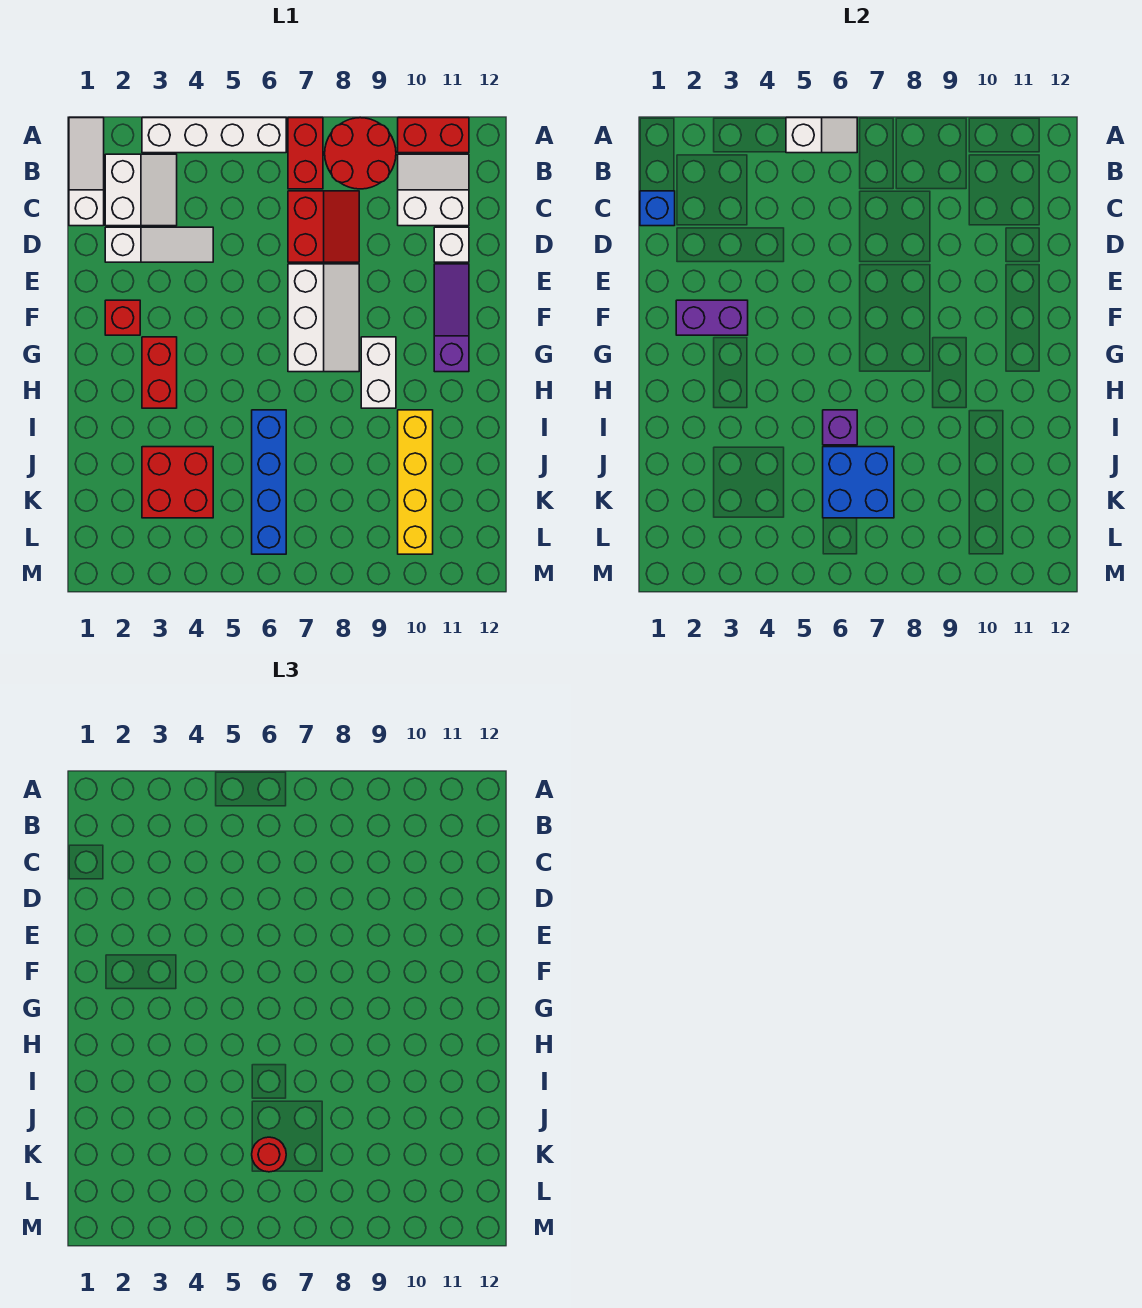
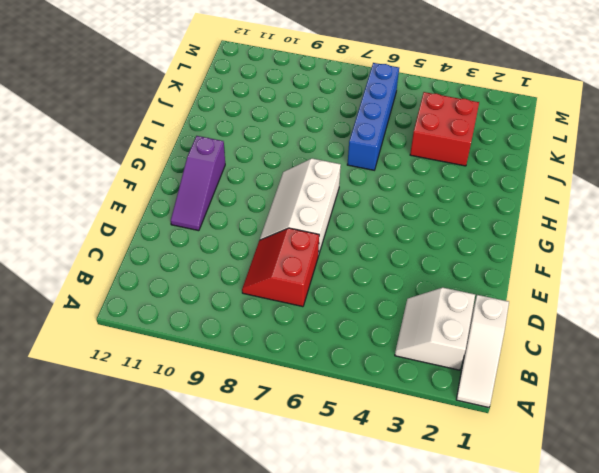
none -> white 1x4 brick [142,118,286,153]
none -> red 1x2 brick [288,118,323,189]
none -> red 2x2 round brick [325,118,396,189]

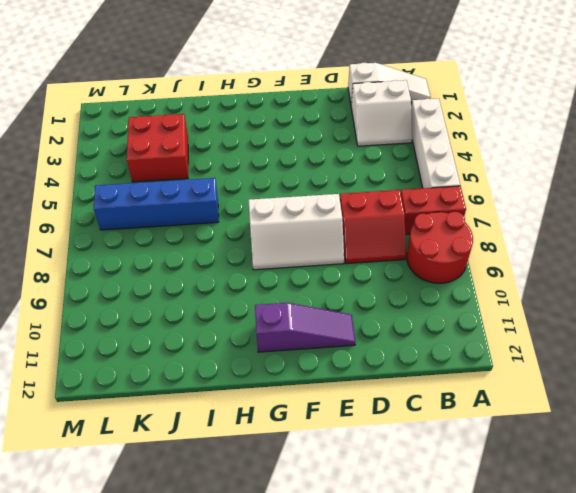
none -> red 1x2 brick [398,118,469,153]
none -> white 2x2 slope [398,154,469,226]
none -> white 1x3 slope [105,227,213,262]

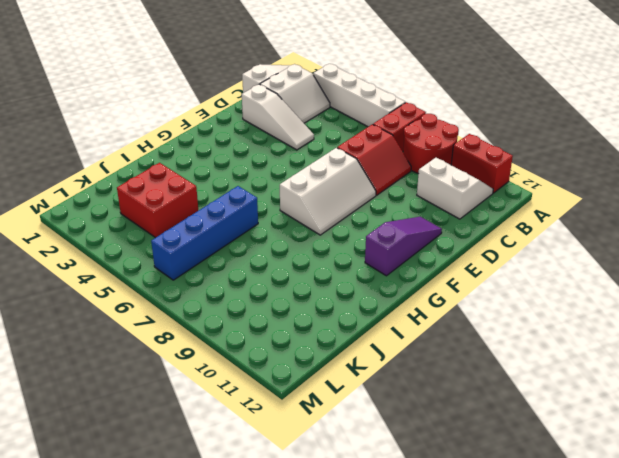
none -> white 1x1 brick [434,227,469,262]
none -> red 1x1 brick [105,300,140,335]
none -> red 1x2 brick [142,337,177,408]

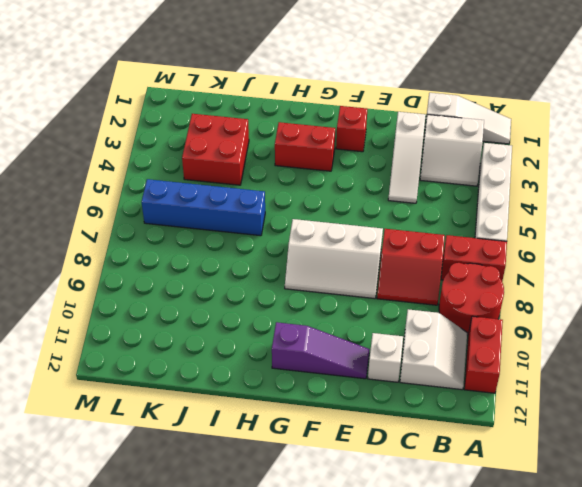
none -> white 1x2 brick [361,337,396,408]
none -> yellow 1x4 brick [398,410,433,554]
none -> white 1x2 slope [786,118,857,153]

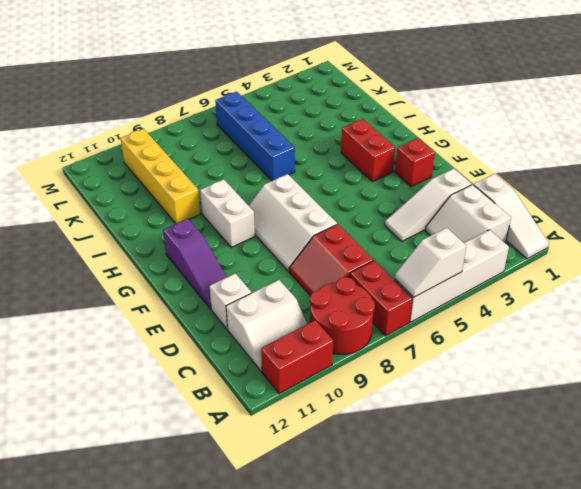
none -> red 2x2 brick [142,447,213,518]
none -> blue 1x1 brick [640,191,675,226]
none -> purple 1x2 brick [676,300,748,335]

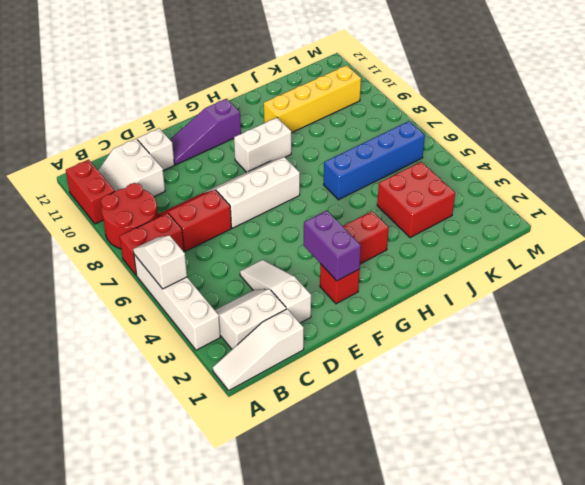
none -> blue 1x1 brick [640,191,675,226]
none -> purple 1x1 brick [823,410,857,445]
none -> blue 2x2 brick [823,447,894,518]

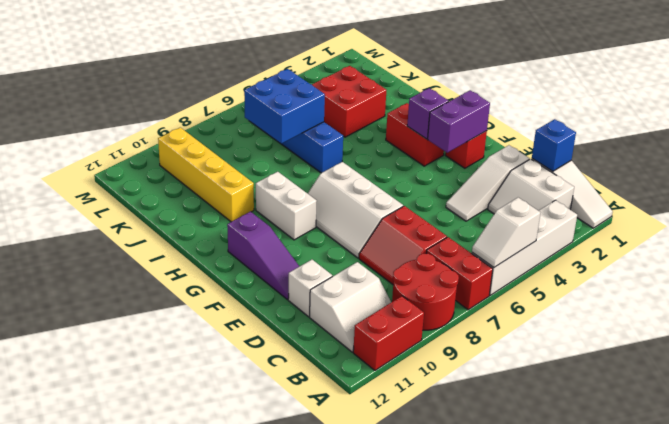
purple 1x1 brick [407,88,449,139] -> purple 1x1 brick moved to [823,410,857,445]
none -> red 1x1 round brick [252,1137,286,1172]

